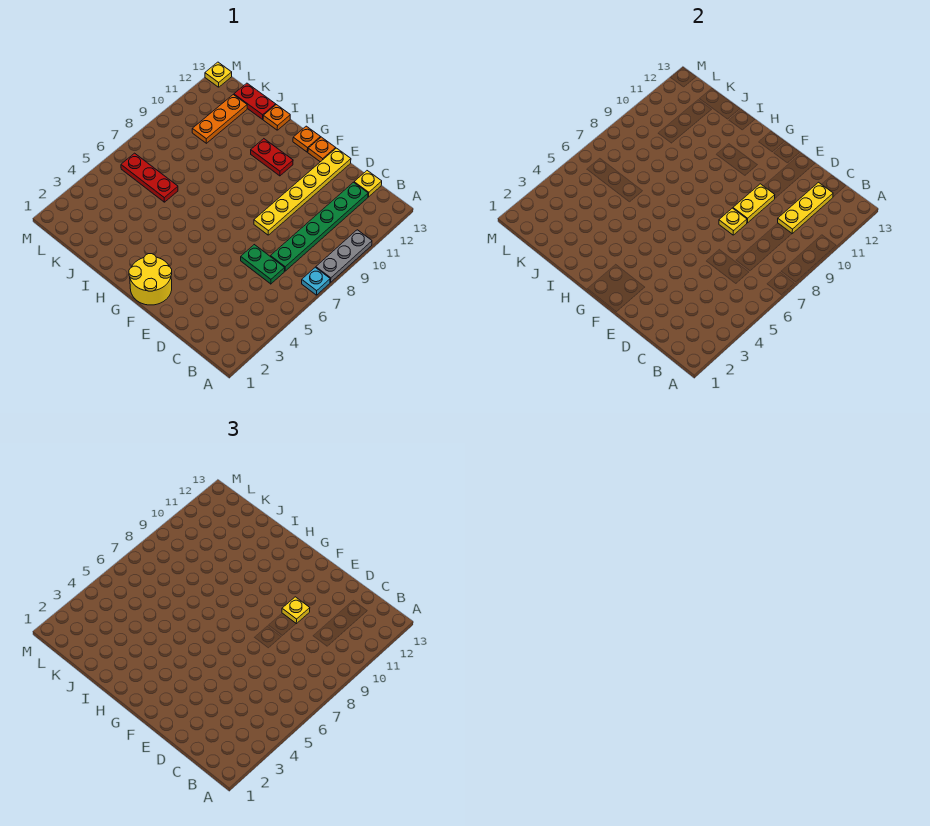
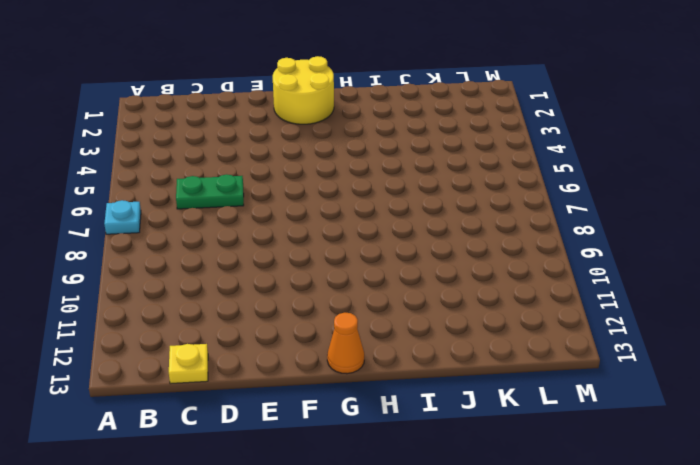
orange 1x1 cone [327,313,364,374] -> orange 1x1 plate [293,126,320,152]
none -> grey 1x3 plate [316,230,372,282]
none -> green 1x6 plate [270,182,368,271]
none -> yellow 1x6 plate [254,148,351,235]

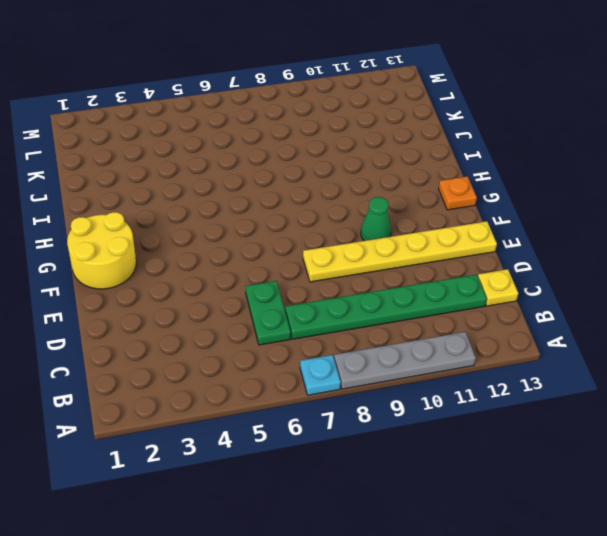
grey 1x4 plate [334,332,476,389] -> grey 1x3 plate [316,230,372,282]
green 1x1 cone [361,197,391,241] -> none
none -> orange 1x1 plate [308,137,336,162]
none -> red 1x2 plate [251,139,293,176]
none -> orange 1x1 plate [263,105,290,130]

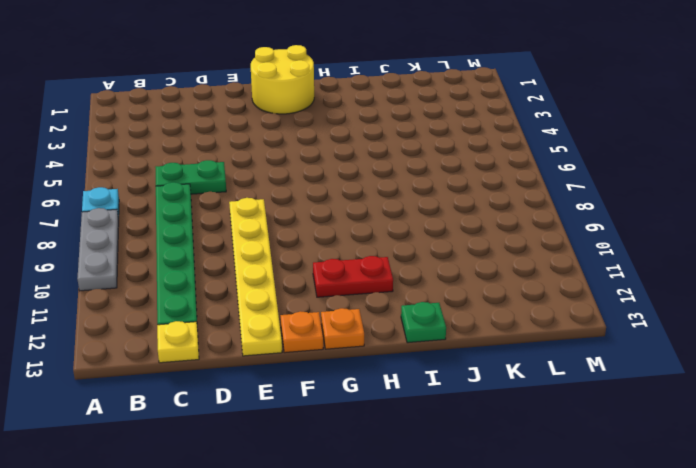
green 1x1 plate [401,302,446,343] -> orange 1x1 plate [263,105,290,130]
none -> red 1x3 plate [121,153,178,202]
none -> red 1x2 plate [234,83,276,119]
none -> orange 1x3 plate [192,95,247,143]

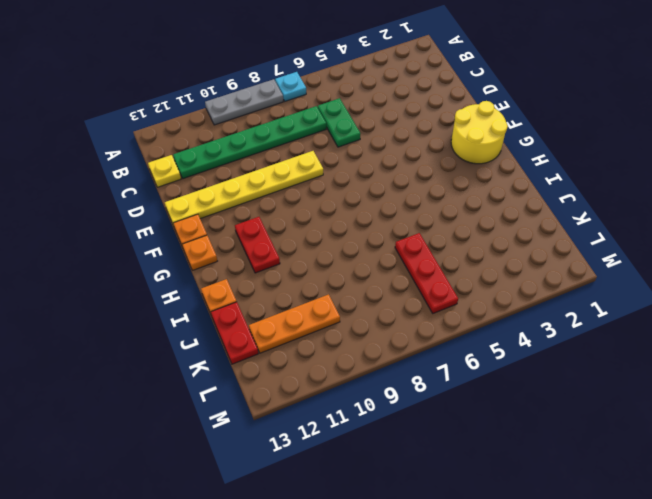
none -> yellow 1x1 plate [205,62,232,87]
none -> yellow 1x3 plate [778,182,833,233]
none -> yellow 1x1 plate [719,208,747,235]

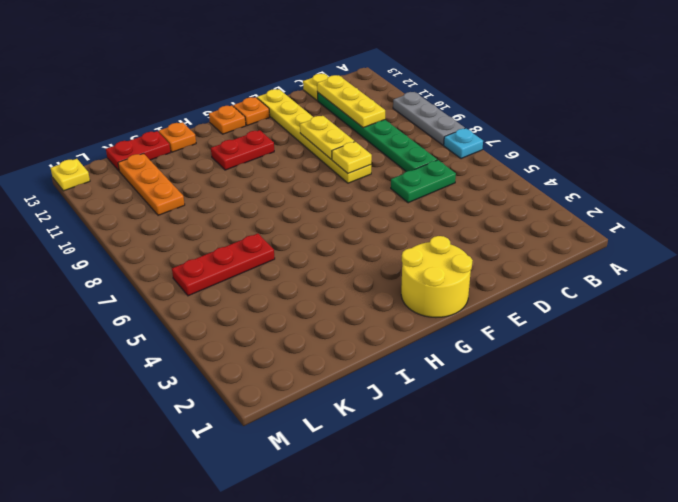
none -> yellow 1x1 plate [282,597,310,624]

